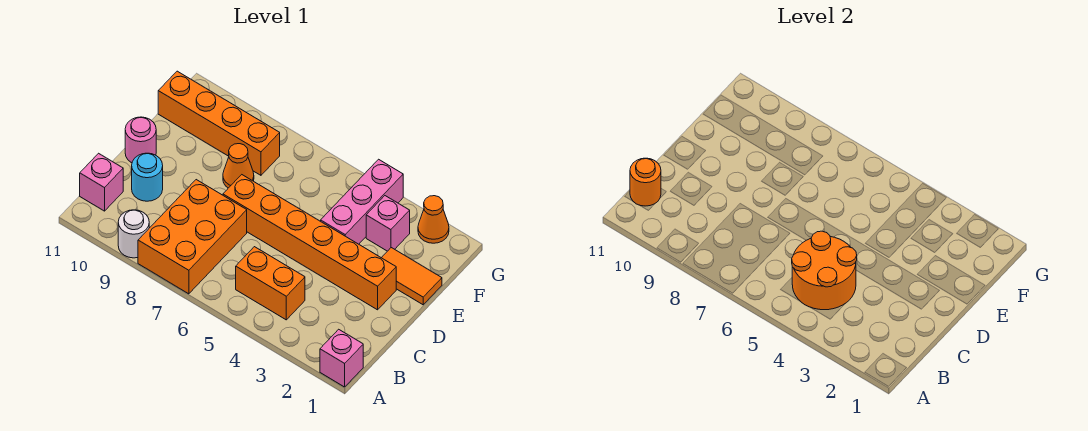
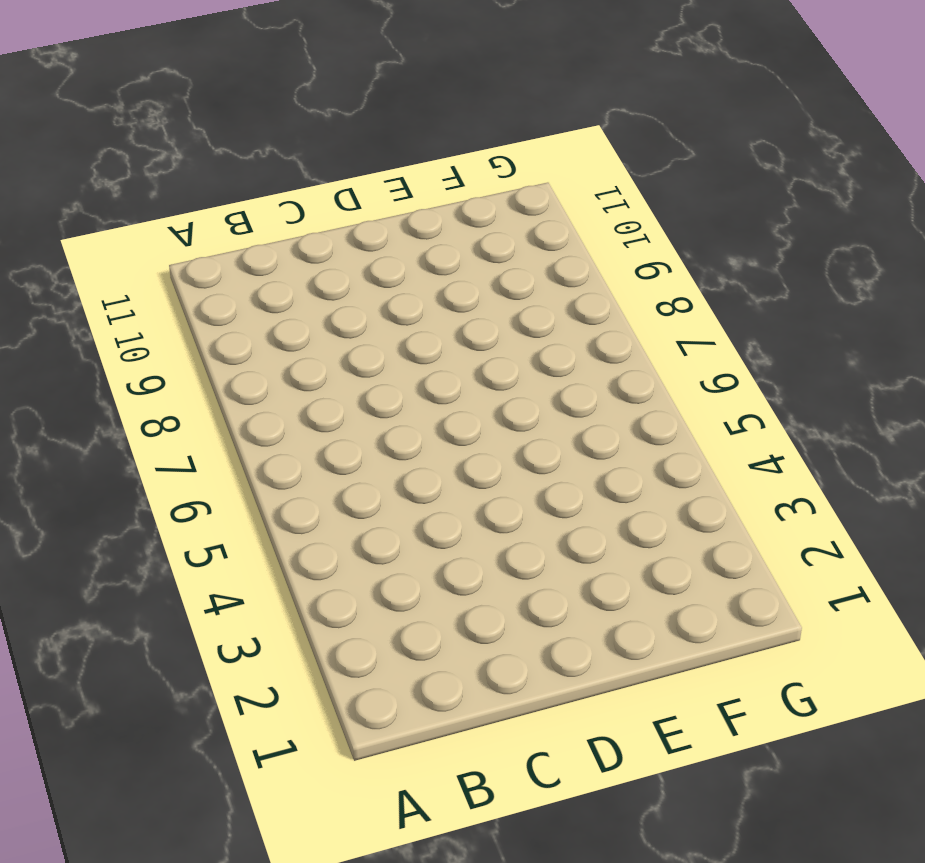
none -> pink 1x1 brick [320,329,363,387]
none -> orange 2x3 brick [138,180,247,294]
none -> white 1x1 round brick [118,210,149,258]

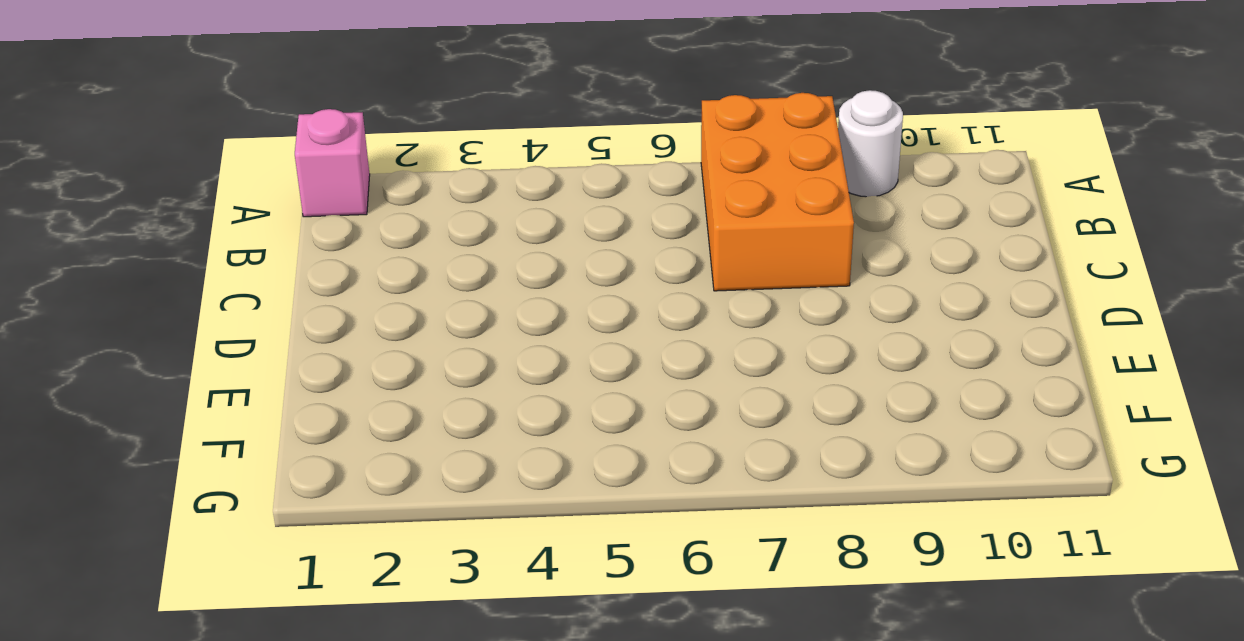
none -> orange 1x2 brick [236,247,305,320]
none -> pink 1x1 brick [80,153,123,211]
none -> cyan 1x1 round brick [132,153,163,201]

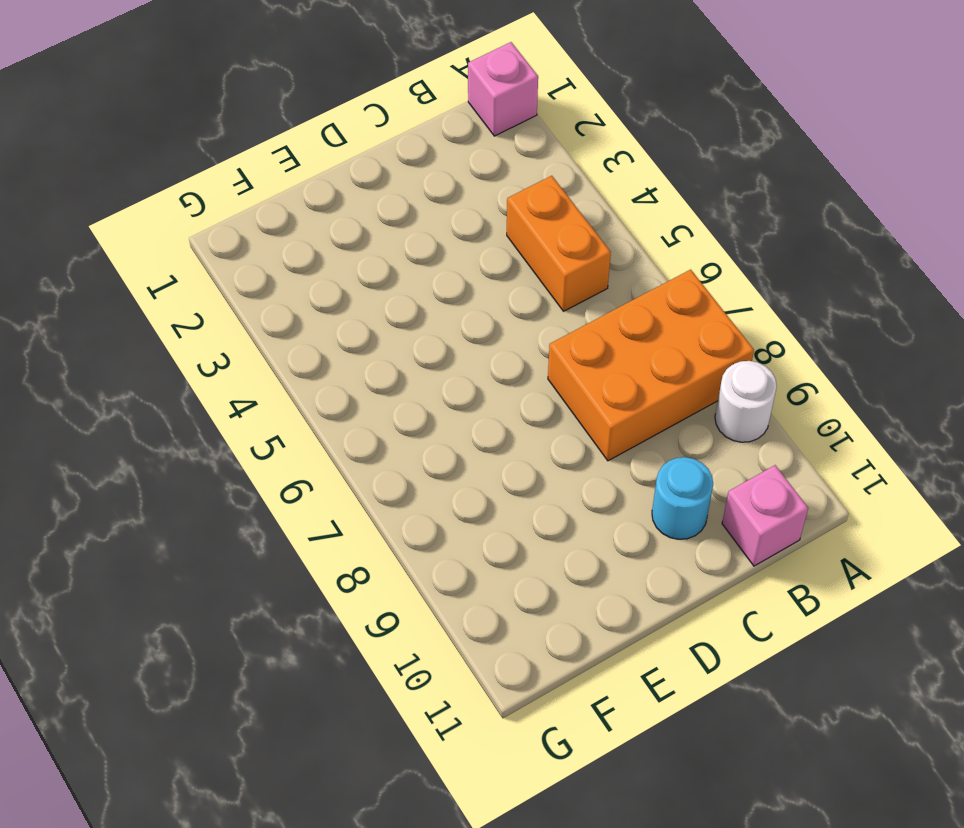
none -> orange 1x6 brick [223,175,396,310]
none -> pink 1x1 round brick [125,117,156,163]
none -> orange 1x2 tile [382,248,442,305]

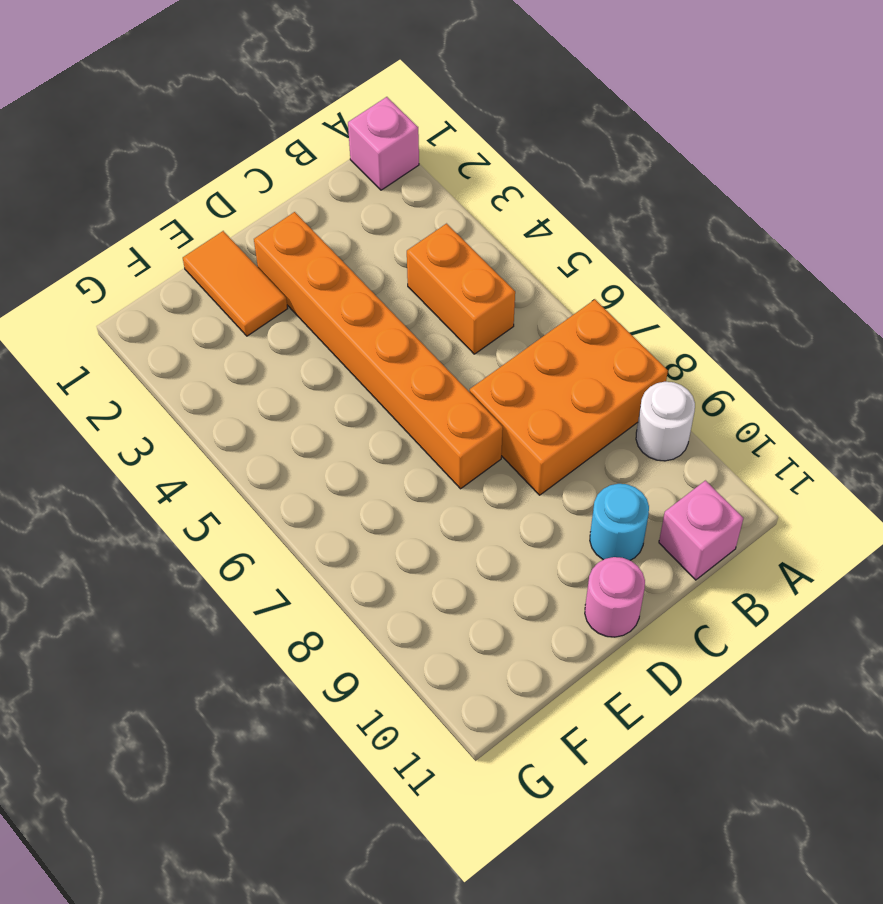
none -> pink 1x3 brick [321,159,403,244]
none -> orange 1x1 cone [223,144,254,188]
none -> pink 1x1 brick [366,196,410,251]

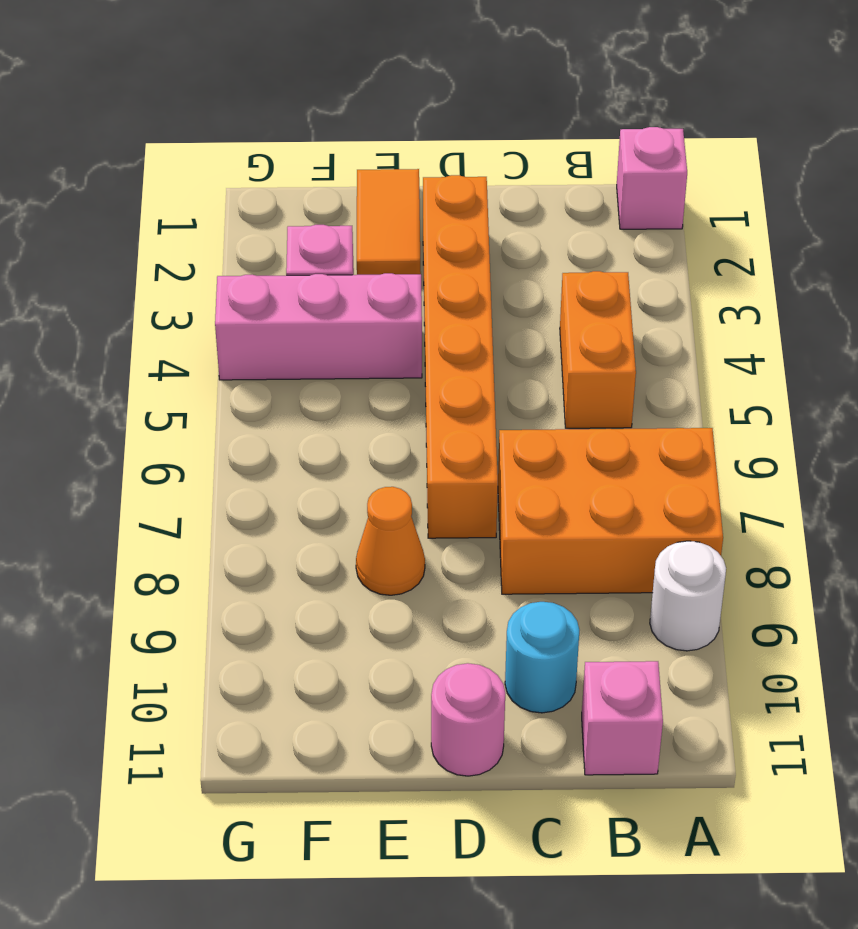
none -> orange 1x4 brick [158,71,280,175]
none -> orange 1x1 cone [418,196,449,243]
none -> orange 2x2 round brick [792,231,857,310]

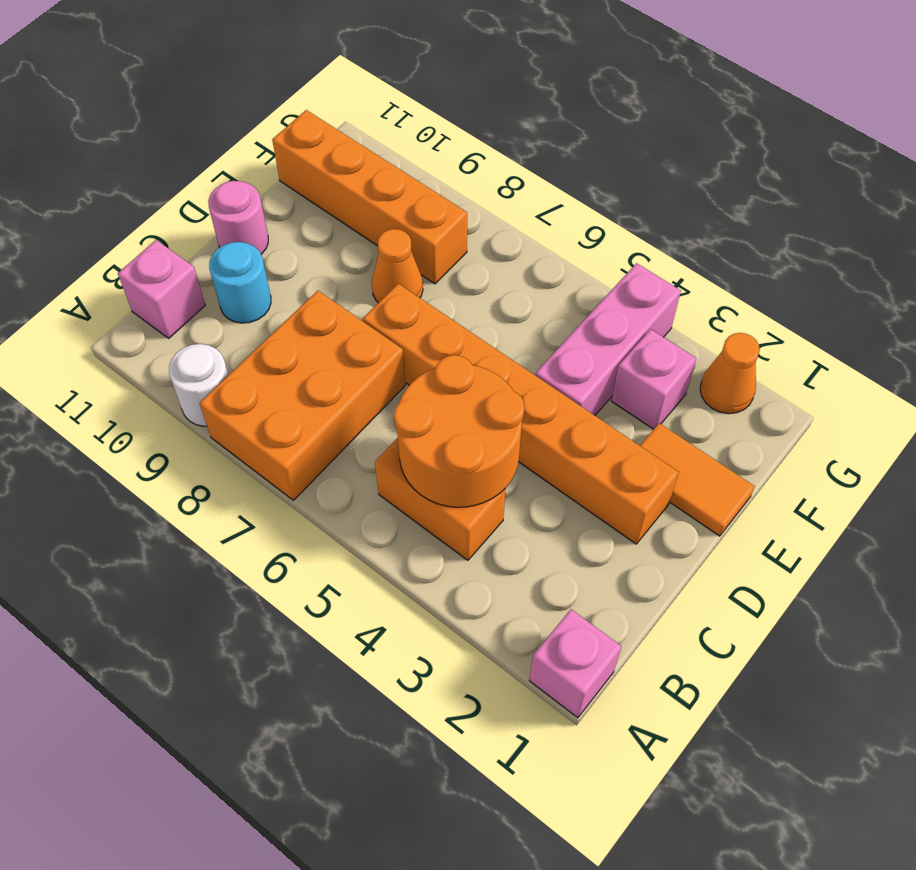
none -> orange 1x1 round brick [630,158,661,206]

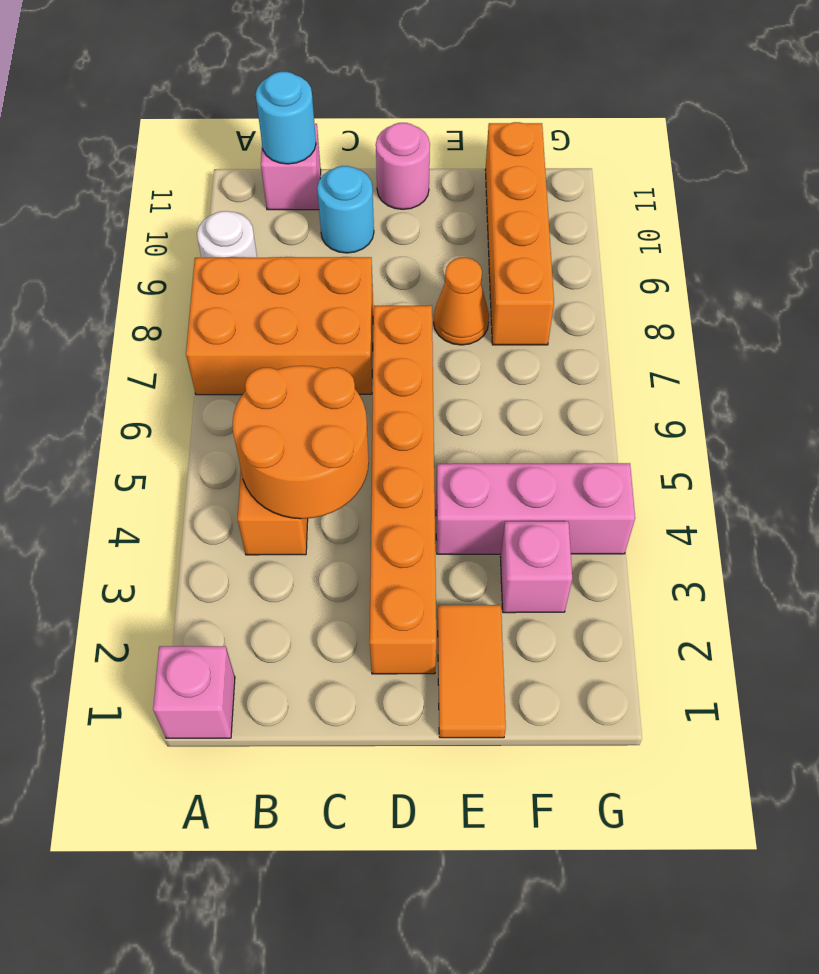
cyan 1x1 round brick [256,72,316,164] -> orange 1x1 round brick [630,158,661,206]
none -> orange 1x1 cone [418,196,449,243]

